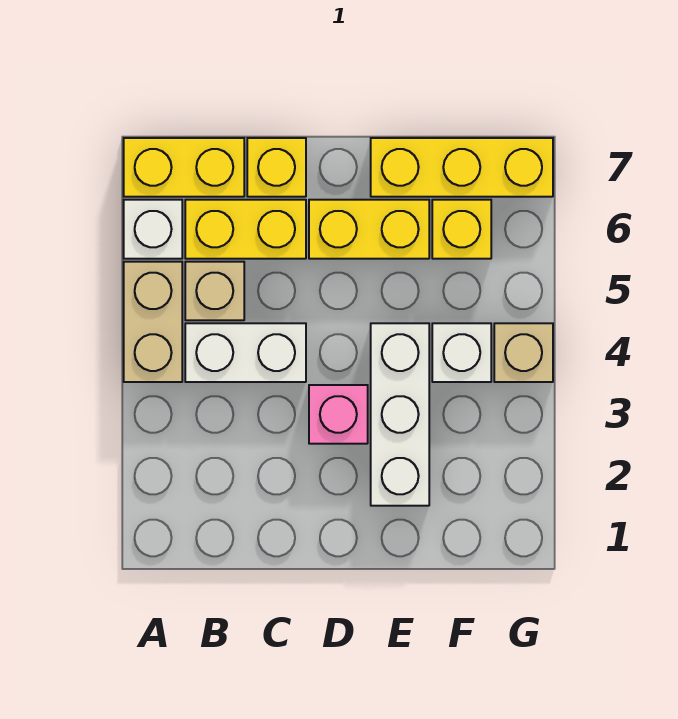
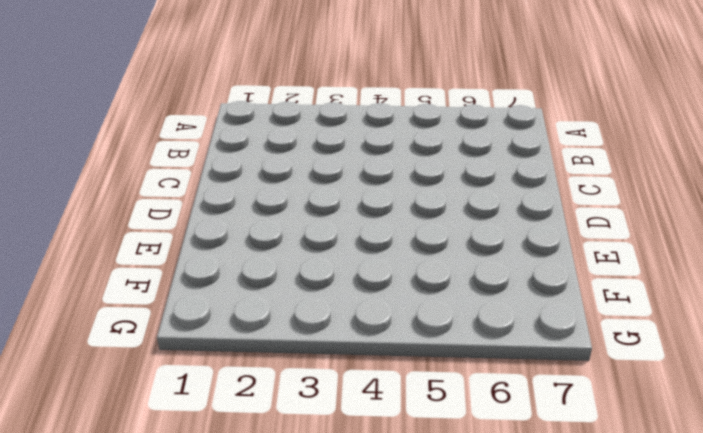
none -> tan 1x2 brick [124,262,182,382]
none -> white 1x1 brick [124,200,182,259]
none -> yellow 1x2 brick [124,138,244,197]

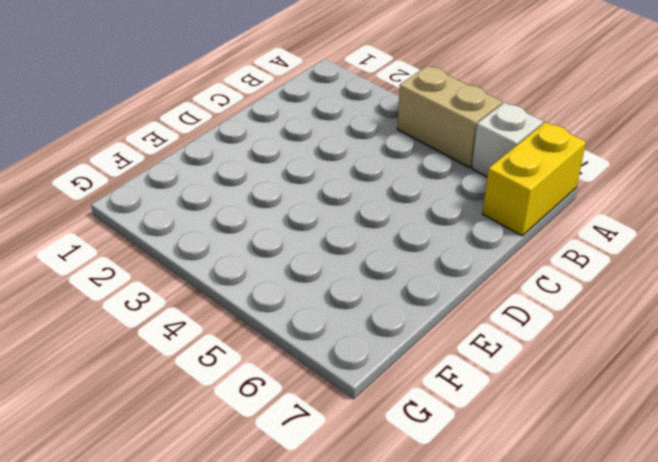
none -> white 1x2 brick [185,323,306,382]
none -> tan 1x1 brick [185,262,244,320]
none -> yellow 1x2 brick [185,200,306,259]

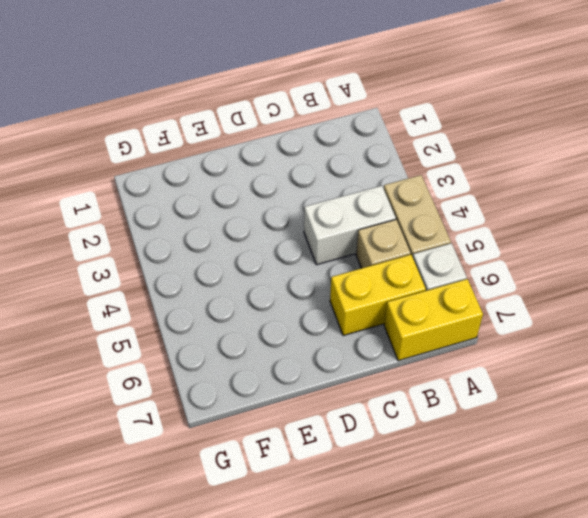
none -> yellow 1x1 brick [247,138,306,197]
none -> pink 1x1 brick [309,385,368,444]
none -> yellow 1x2 brick [309,200,429,259]

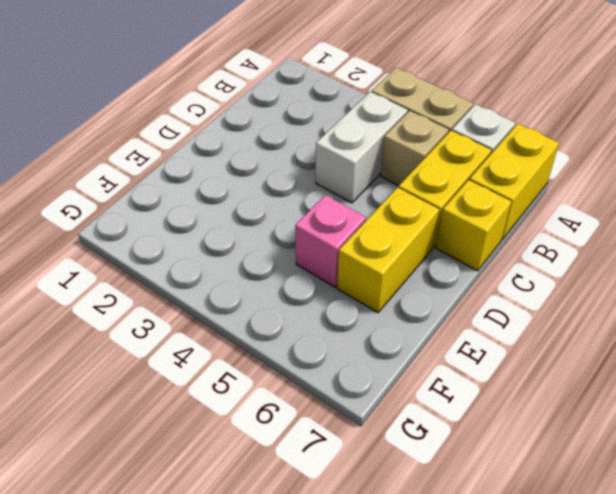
pink 1x1 brick [295,195,366,287] -> pink 1x1 brick moved to [309,385,368,444]
none -> white 1x3 brick [371,323,429,506]
none -> yellow 1x3 brick [371,138,553,197]
none -> white 1x1 brick [432,323,491,382]

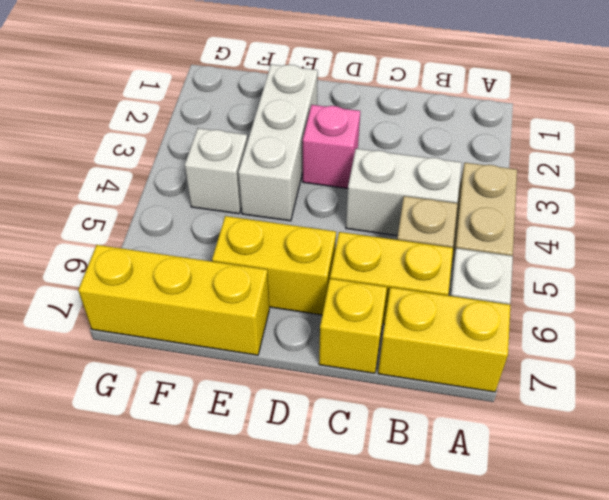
none -> yellow 1x1 brick [432,200,491,259]
none -> tan 1x1 brick [494,323,553,382]

